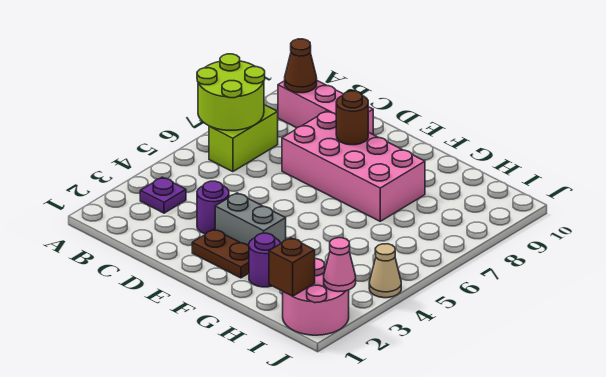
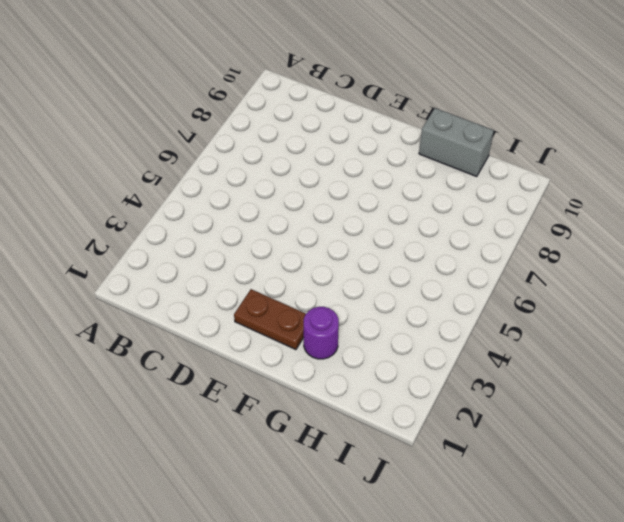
grey 1x2 brick [419,108,494,177] -> grey 1x2 brick moved to [215,193,286,246]
none -> purple 1x1 plate [140,177,186,213]
none -> lime 1x2 brick [209,105,278,172]
none -> pink 1x3 brick [278,81,373,134]

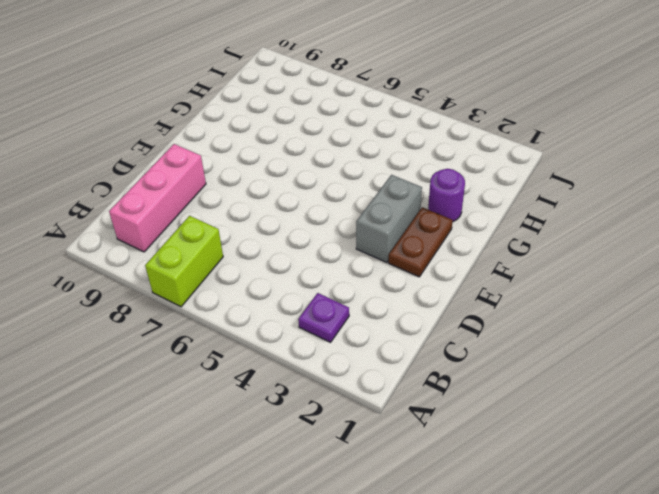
lime 1x2 brick [145,216,223,307] -> lime 1x2 brick turned to [209,105,278,172]
none -> purple 1x1 round brick [197,181,229,234]
none -> pink 2x4 brick [282,111,425,221]
none -> pink 2x2 round brick [283,259,349,335]

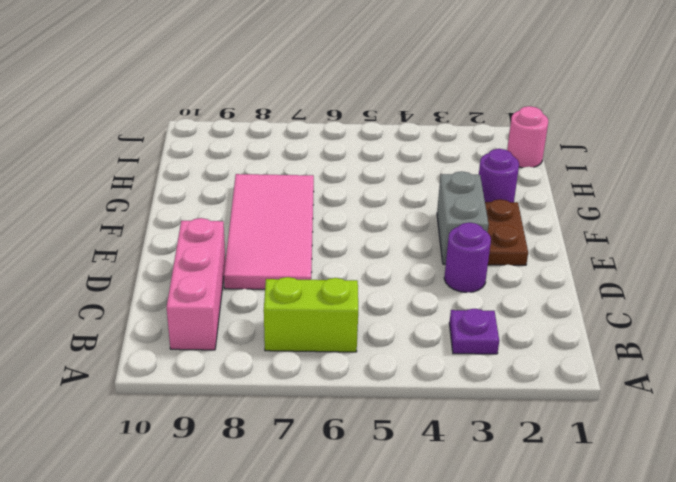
pink 2x4 tile [224,174,314,289] -> pink 2x4 brick [282,111,425,221]
pink 1x1 round brick [507,106,548,168] -> pink 2x2 round brick [283,259,349,335]
none -> tan 1x1 cone [369,244,401,298]
none -> lime 2x2 round brick [197,54,265,130]
none -> brown 1x1 cone [285,39,317,93]

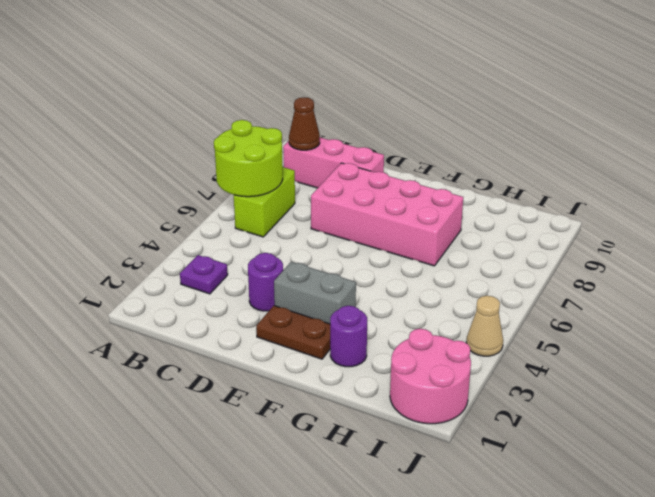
none -> brown 1x1 round brick [336,91,368,145]
none -> brown 1x1 brick [269,238,315,296]
none -> pink 1x1 cone [324,238,356,292]

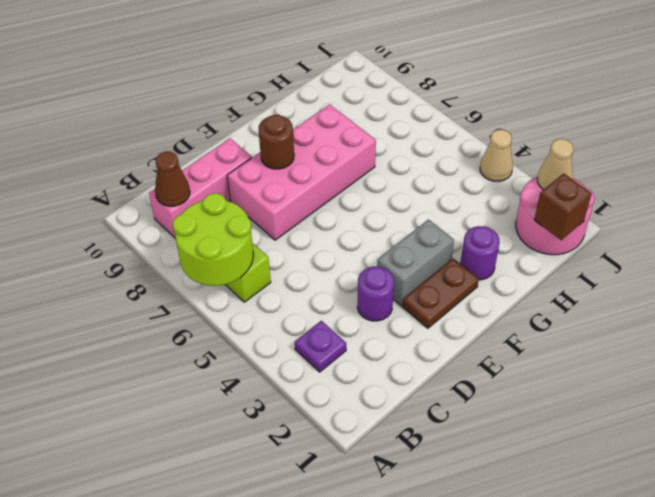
tan 1x1 cone [537,139,574,190] -> pink 1x1 cone [324,238,356,292]

